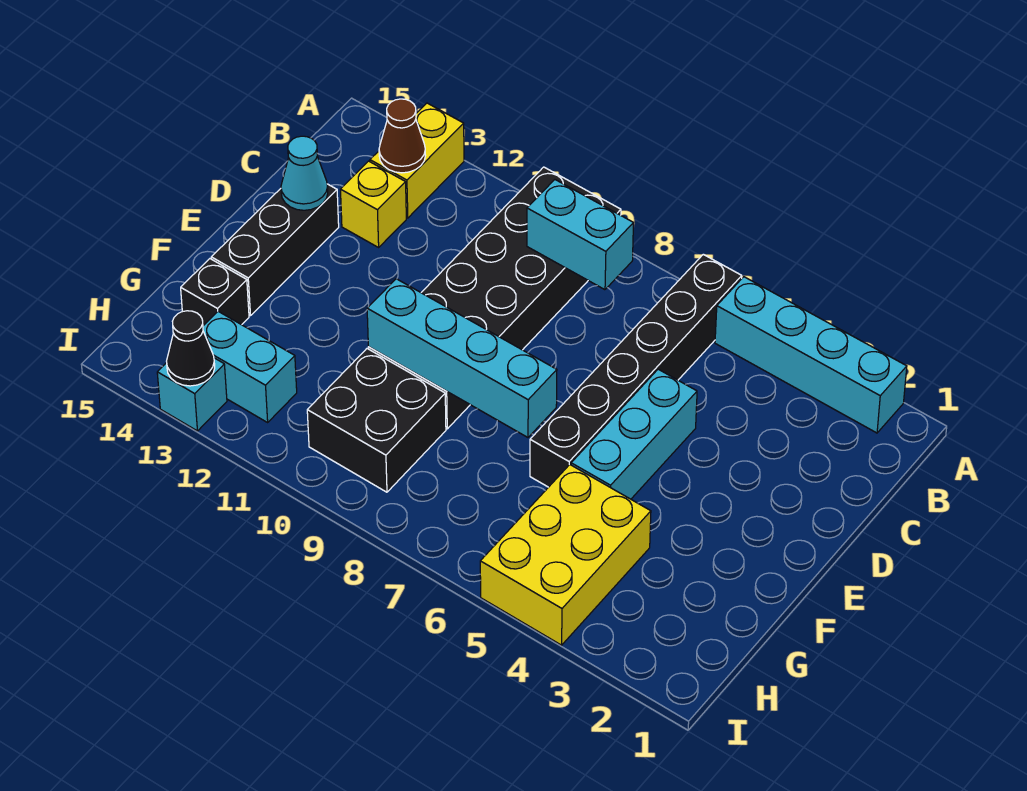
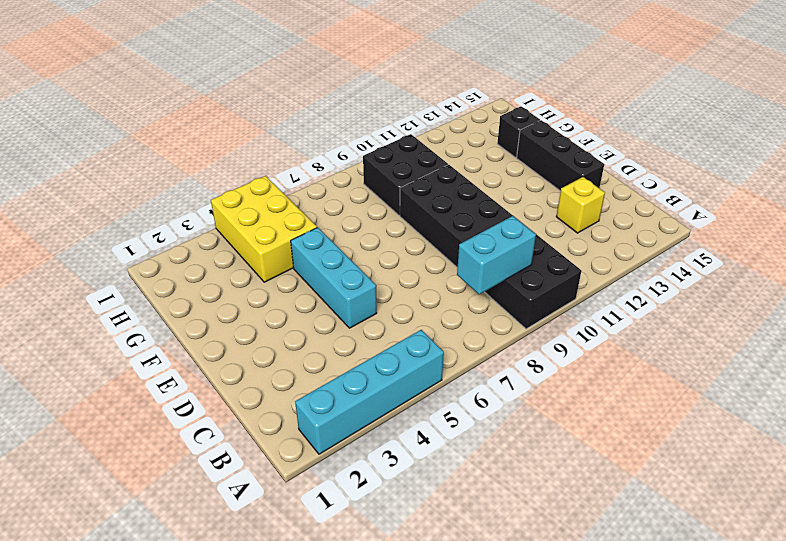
none -> black 1x6 brick [530,254,742,487]
none -> yellow 1x2 brick [370,103,464,218]
none -> cyan 1x2 brick [203,311,297,422]

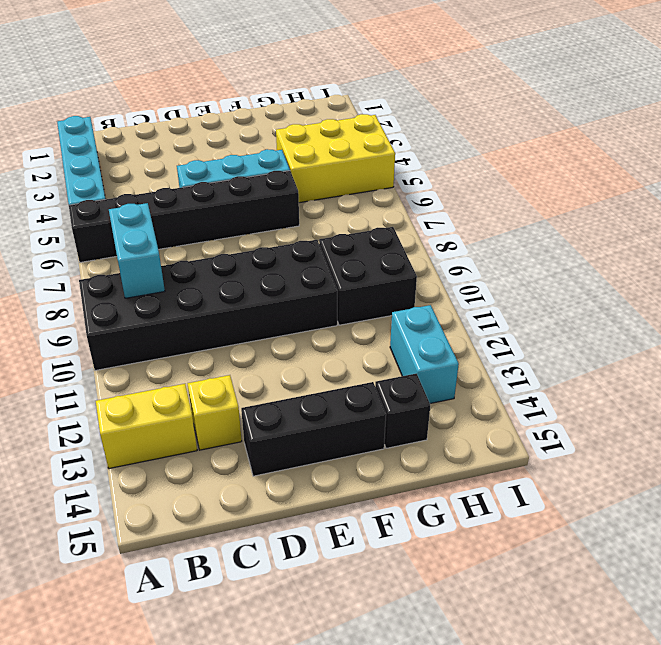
none -> cyan 1x1 brick [157,358,227,431]
none -> brown 1x1 cone [379,99,425,173]
none -> cyan 1x1 cone [281,136,328,210]

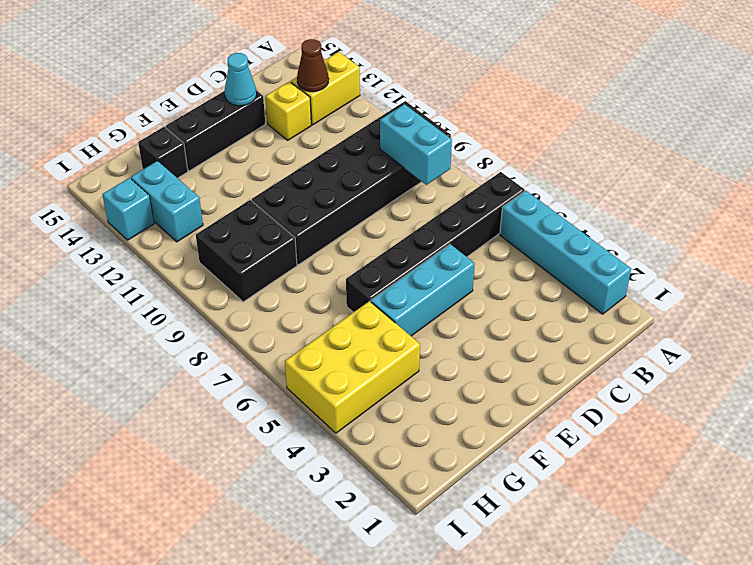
none -> cyan 1x4 brick [367,279,557,437]
none -> black 1x1 cone [167,311,215,386]

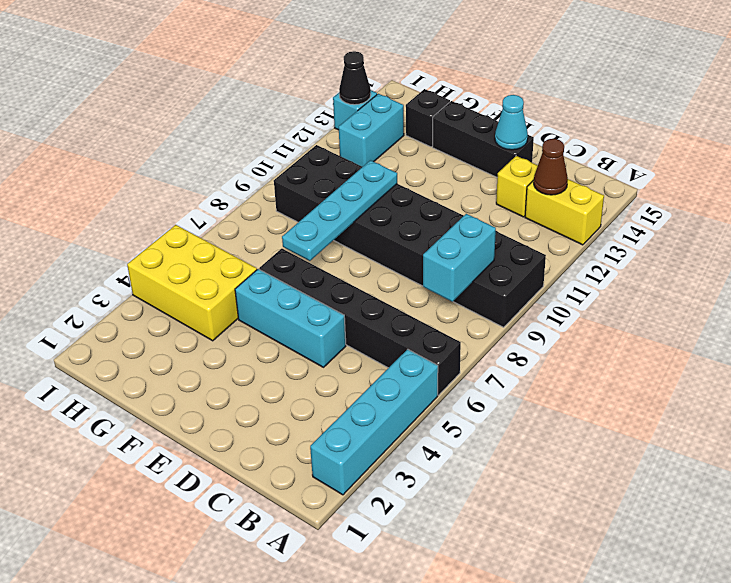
cyan 1x4 plate [282,160,397,261] -> cyan 1x4 brick [367,279,557,437]

